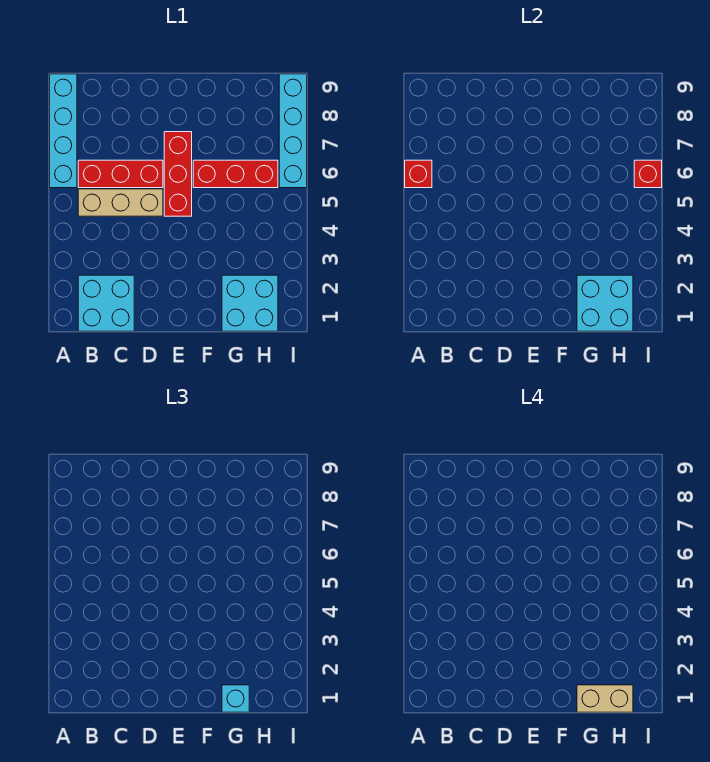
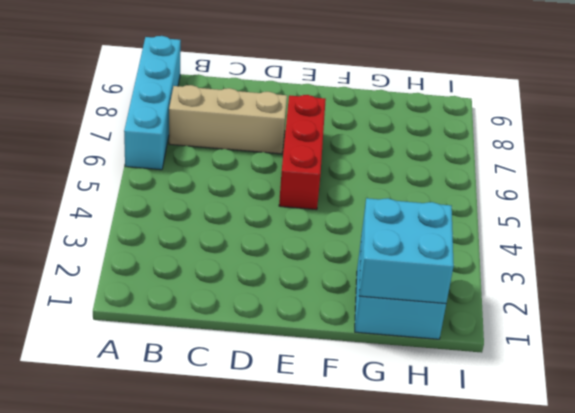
tan 1x3 brick [169,85,287,154] -> tan 1x3 brick moved to [78,189,163,216]
none -> cyan 2x2 brick [78,275,134,331]
none -> red 1x3 brick [78,160,163,188]
none -> red 1x3 brick [193,160,278,188]

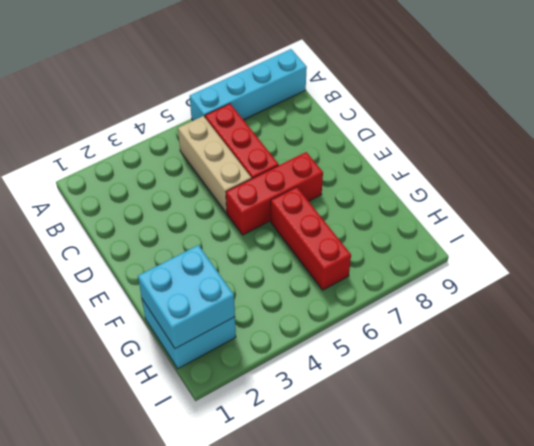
none -> cyan 2x2 brick [78,275,134,331]
none -> cyan 1x4 brick [279,74,307,188]
none -> red 1x1 brick [405,160,432,188]

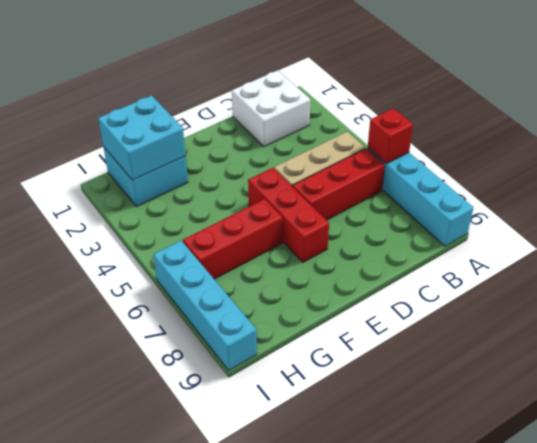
white 2x2 brick [232,70,310,147] -> cyan 2x2 brick [78,275,134,331]
none -> red 1x1 brick [634,160,662,188]
none -> cyan 1x1 brick [222,685,249,712]
none -> tan 1x2 brick [577,685,633,712]

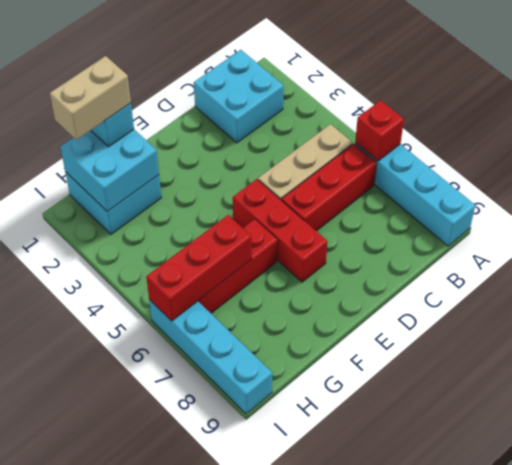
red 1x3 brick [146,215,252,321] -> red 1x1 brick [634,160,662,188]

